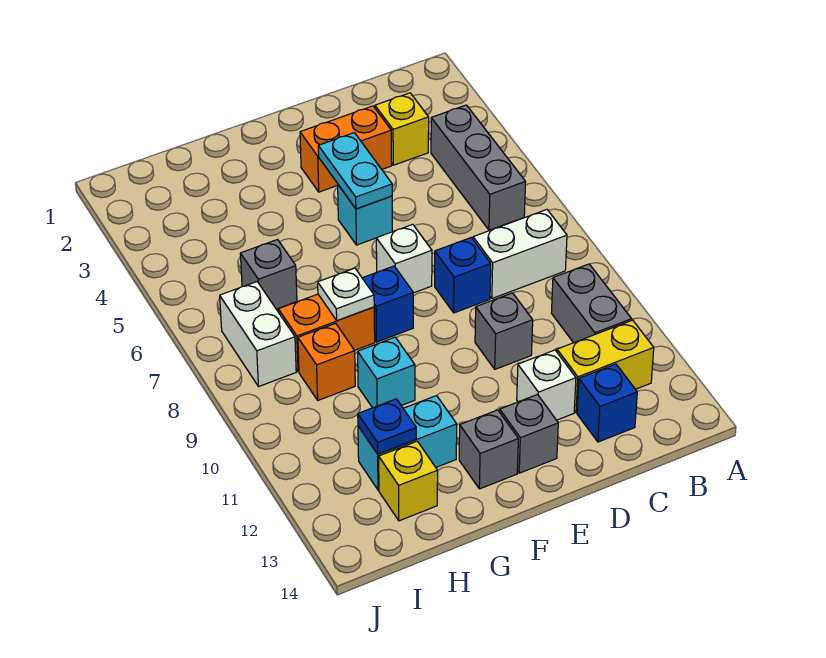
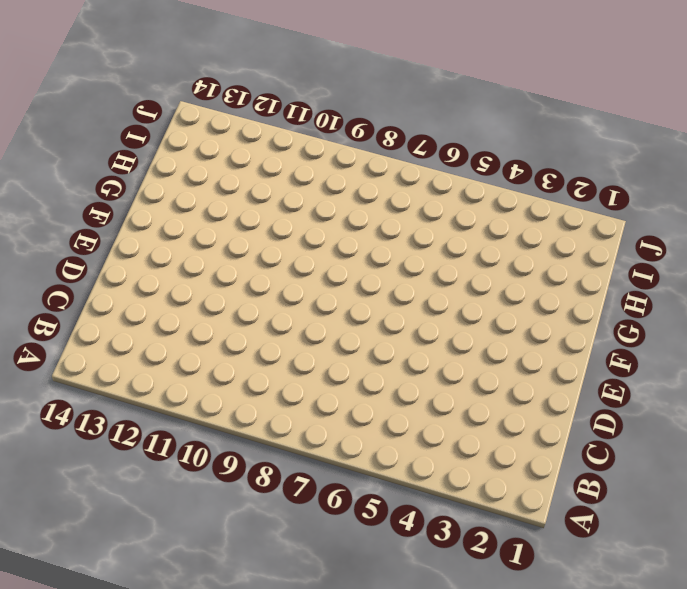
none -> grey 1x3 brick [431,105,526,230]
none -> white 1x2 brick [473,210,567,298]
none -> grey 1x2 brick [552,264,632,343]

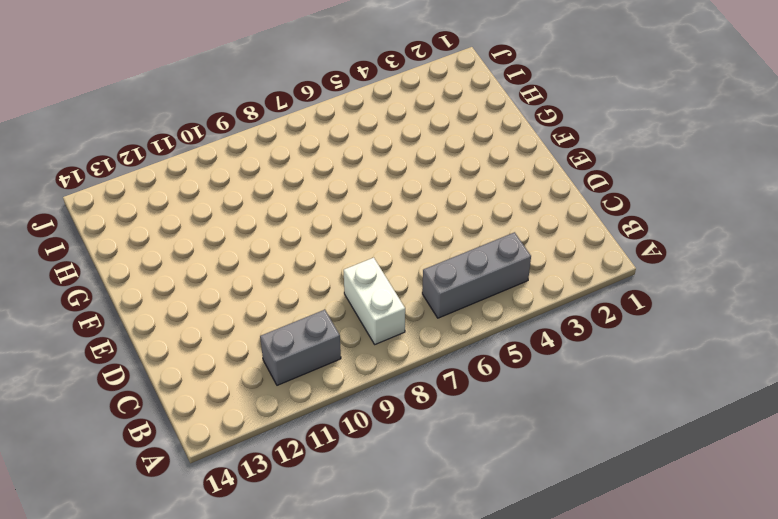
none -> yellow 1x2 brick [557,320,654,412]
none -> yellow 1x1 brick [375,93,429,165]
none -> blue 1x1 brick [577,364,637,442]

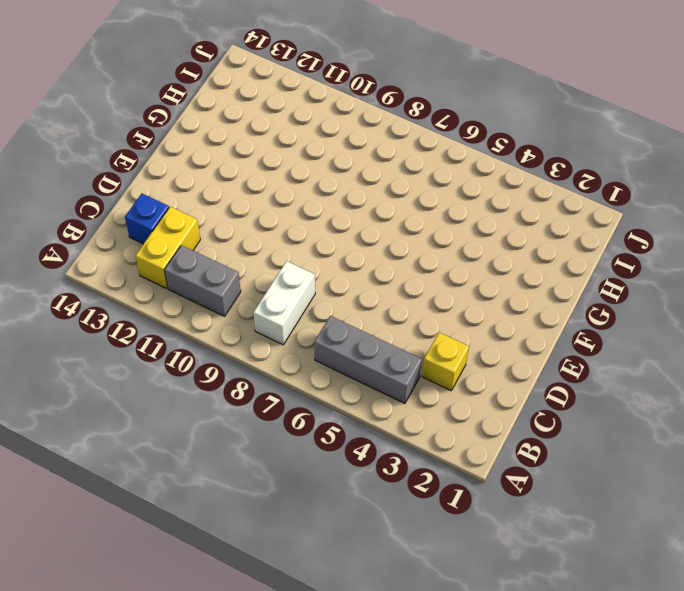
none -> orange 1x2 brick [300,106,392,192]
none -> blue 1x1 brick [435,238,491,313]
none -> grey 1x1 brick [475,293,533,369]

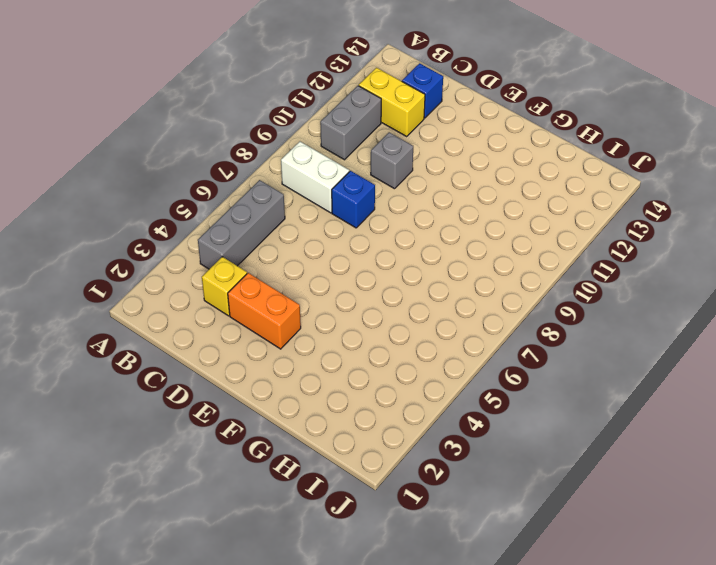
none -> white 1x1 brick [517,350,576,420]
none -> cyan 1x1 brick [338,185,393,245]
none -> white 1x1 brick [376,224,432,293]

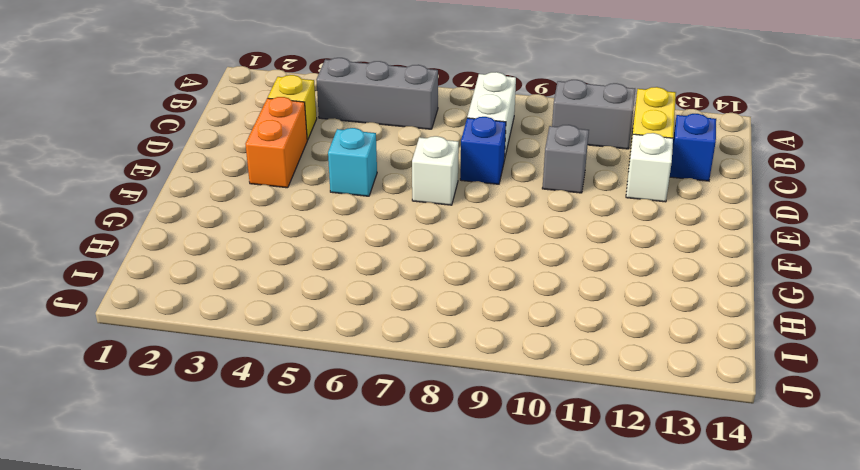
none -> grey 1x1 brick [500,395,558,473]
none -> blue 1x1 brick [362,266,413,342]
none -> grey 1x1 brick [459,410,518,489]

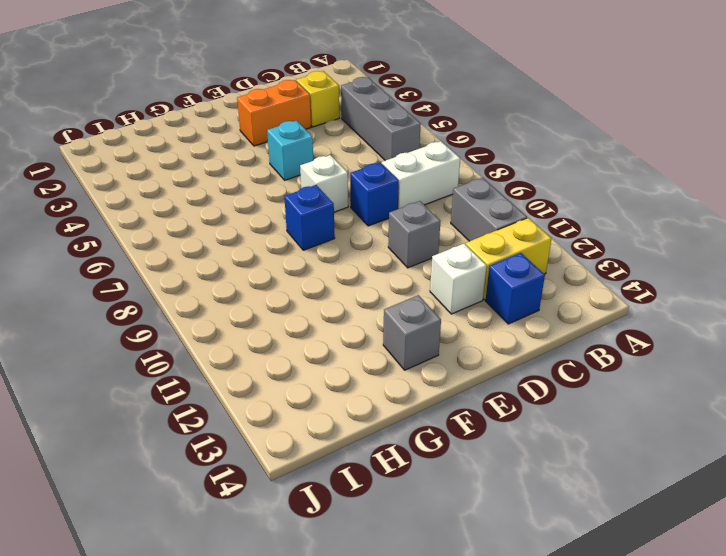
none -> grey 1x1 brick [500,395,558,473]
none -> orange 1x2 brick [278,294,375,372]
none -> cyan 1x1 brick [358,337,415,408]

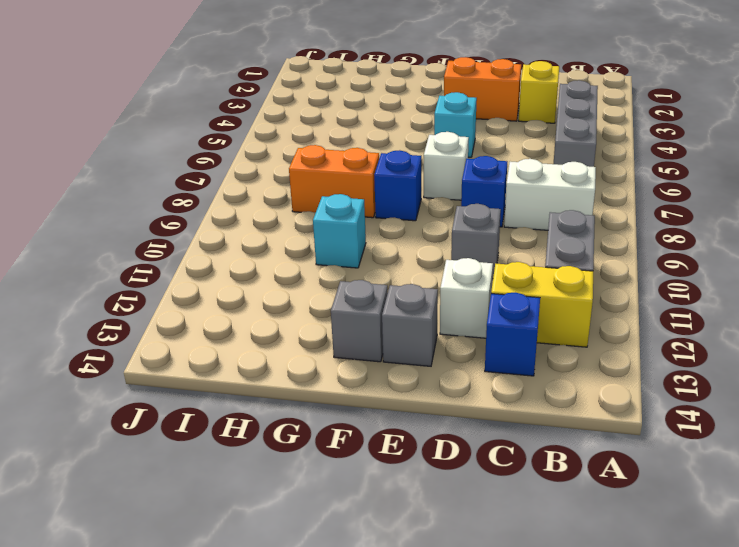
none -> cyan 1x2 brick [358,396,457,490]
none -> grey 1x1 brick [240,240,297,309]
none -> orange 1x1 brick [298,323,355,400]

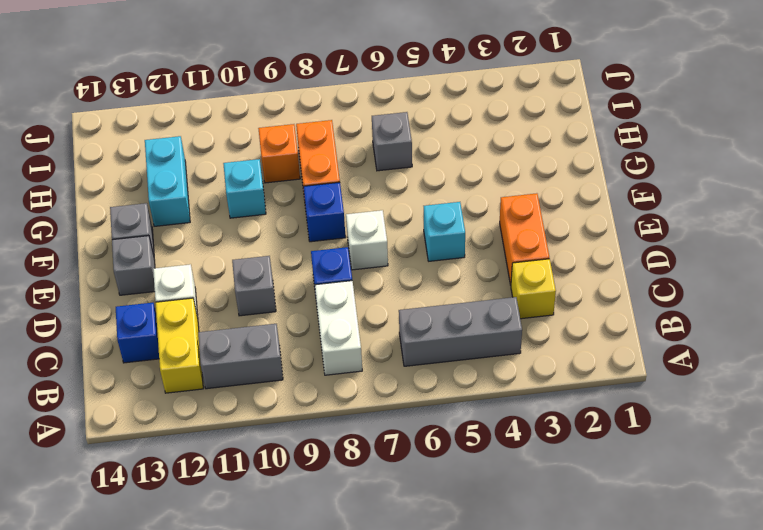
none -> yellow 1x1 brick [379,441,438,521]
none -> white 1x2 brick [220,282,296,387]
none -> cyan 1x2 plate [318,133,392,209]

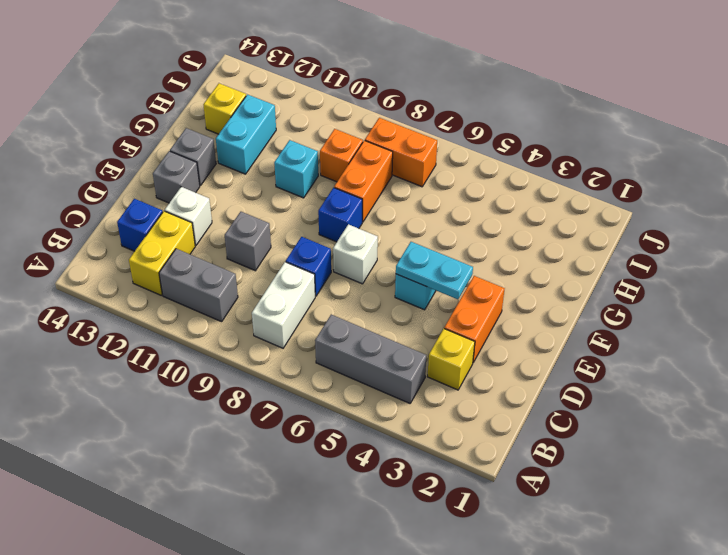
orange 1x2 brick [365,118,437,187] -> white 1x2 brick [220,282,296,387]
none -> grey 1x1 brick [240,240,297,309]
none -> white 1x1 plate [318,268,374,321]
none -> blue 1x1 plate [358,399,416,454]

